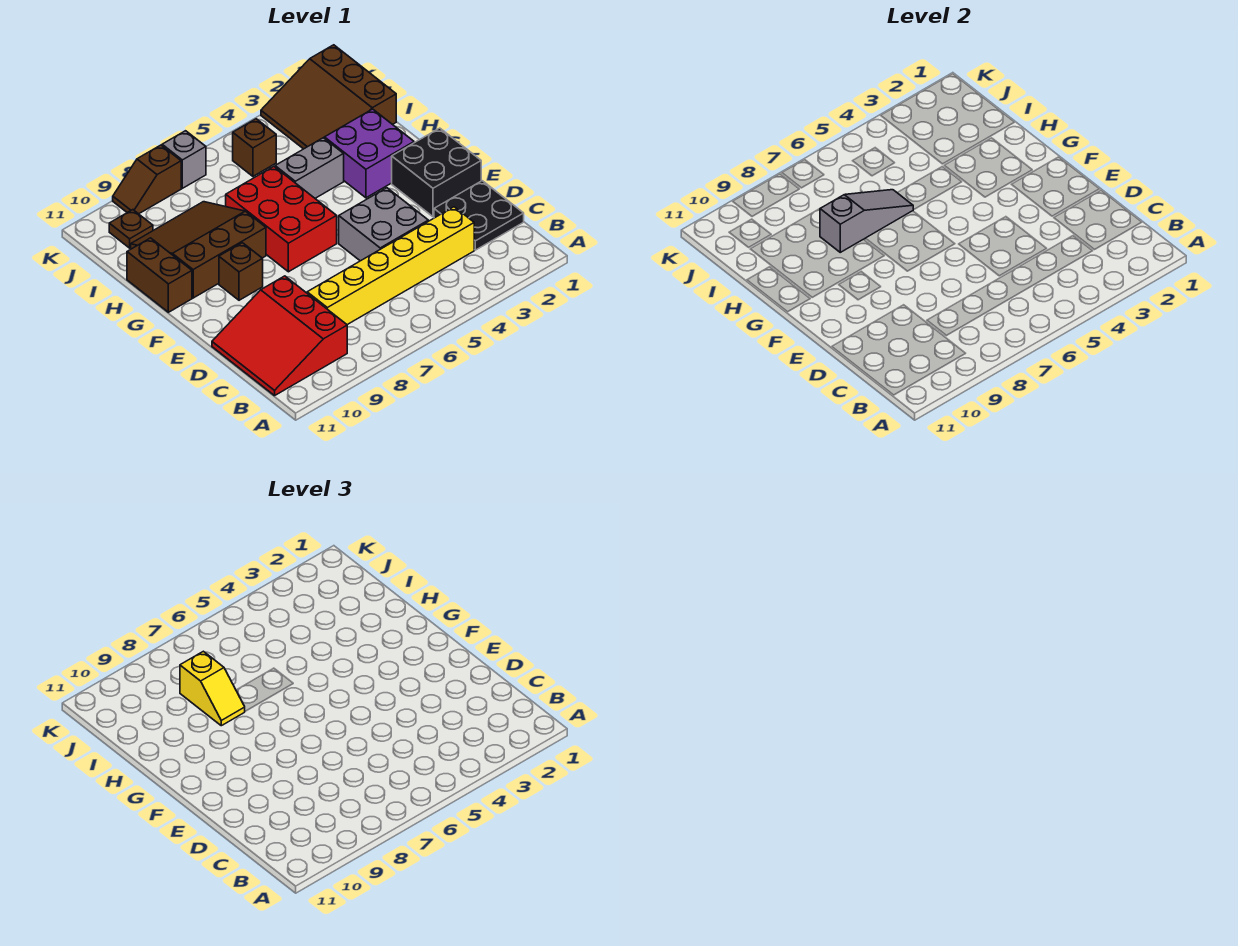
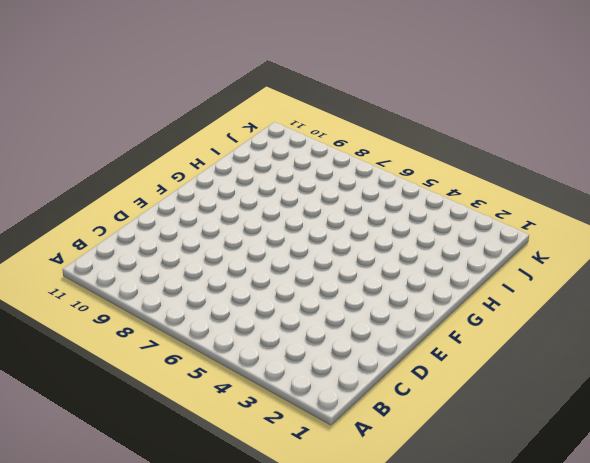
none -> red 3x3 slope [212,276,347,396]
none -> black 2x2 plate [434,181,524,250]
none -> yellow 1x6 brick [307,207,474,325]

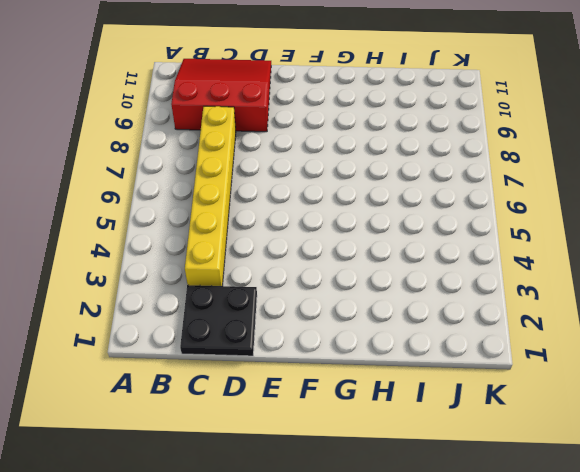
none -> grey 2x2 brick [339,188,428,261]
none -> black 2x2 brick [392,128,481,217]
none -> red 2x3 brick [226,167,337,272]

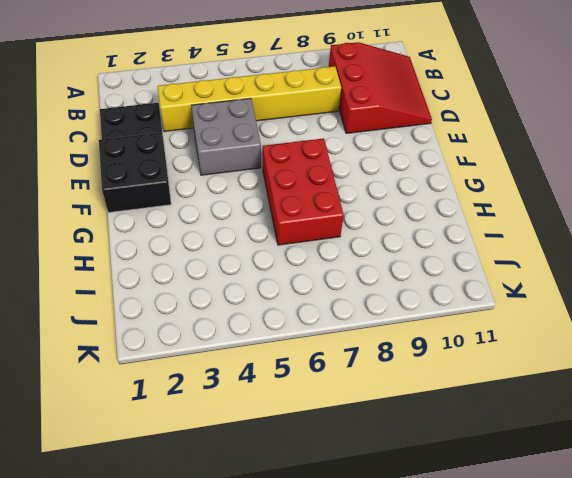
none -> brown 1x1 brick [219,243,263,300]
none -> purple 2x2 brick [325,109,414,198]
none -> brown 3x3 slope [131,202,266,298]

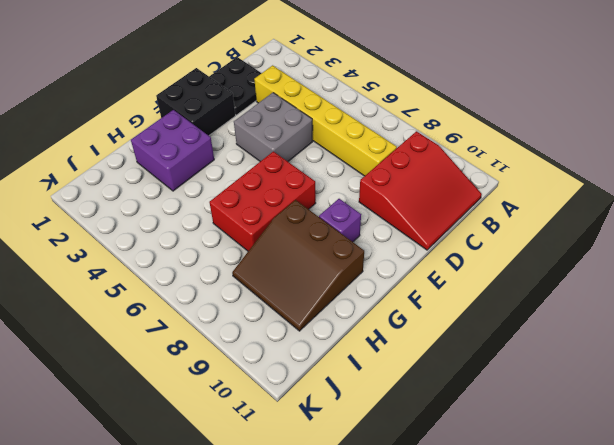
purple 1x1 brick [319,199,361,242] -> brown 1x1 brick [219,243,263,300]
none -> brown 1x2 brick [127,238,192,312]
none -> grey 1x2 brick [275,138,344,198]
none -> brown 3x3 slope [261,45,396,149]

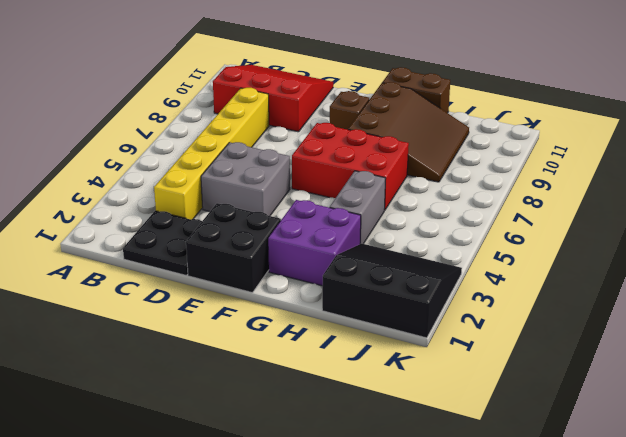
black 3x3 slope [322,244,462,338] -> brown 3x3 slope [261,45,396,149]
none -> brown 1x1 brick [233,119,276,176]
none -> brown 1x1 plate [109,210,153,248]
none -> grey 1x1 brick [162,131,206,188]

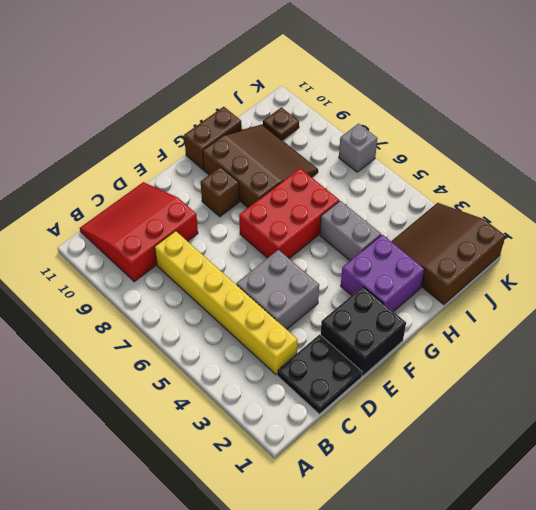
none -> brown 1x1 brick [233,119,276,176]
none -> brown 1x2 slope [113,145,181,214]
none -> grey 1x3 slope [820,190,913,252]

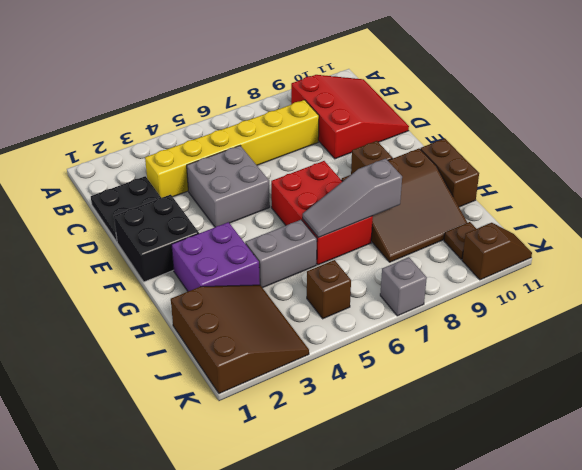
brown 1x2 slope [462,223,532,280] -> brown 1x2 slope moved to [113,145,181,214]
none -> yellow 1x2 slope [180,651,245,726]

